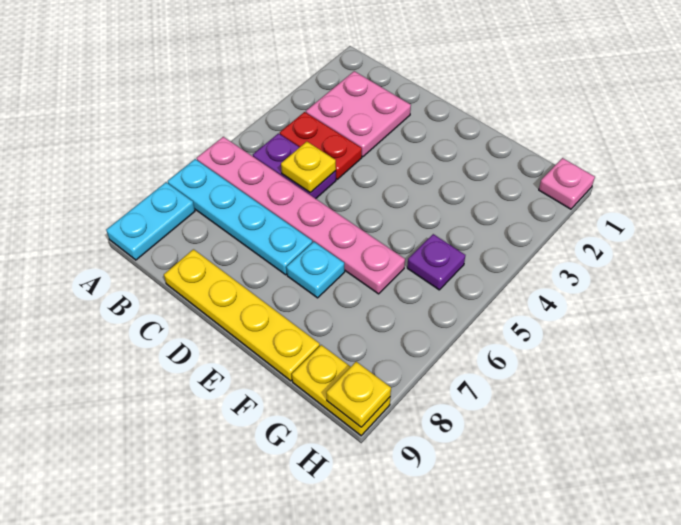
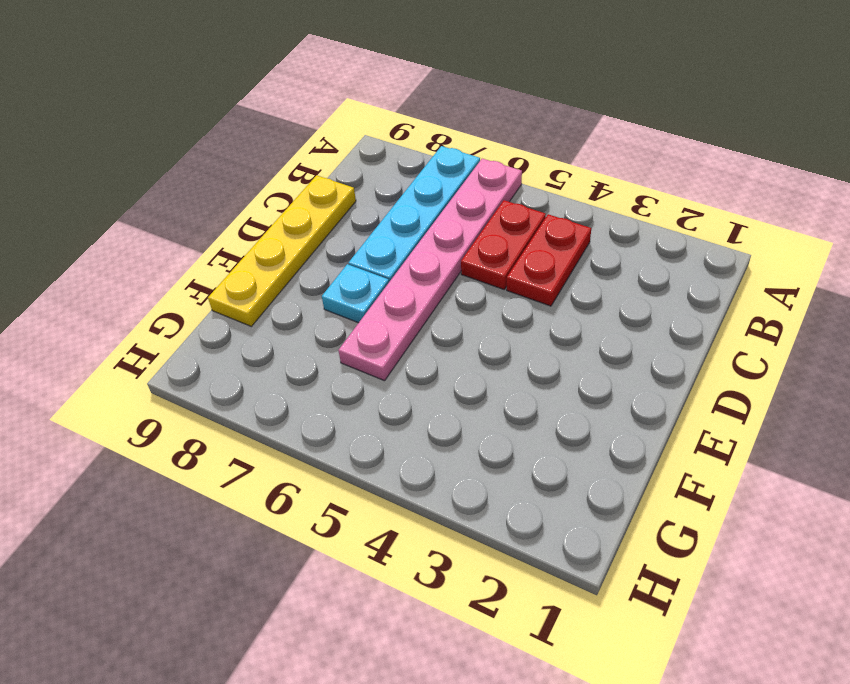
red 1x2 plate [461,200,546,289] -> purple 1x2 plate [253,134,336,199]
none -> cyan 1x2 plate [106,182,195,260]
none -> pink 2x2 plate [306,71,411,157]
none -> purple 1x1 plate [407,234,465,290]

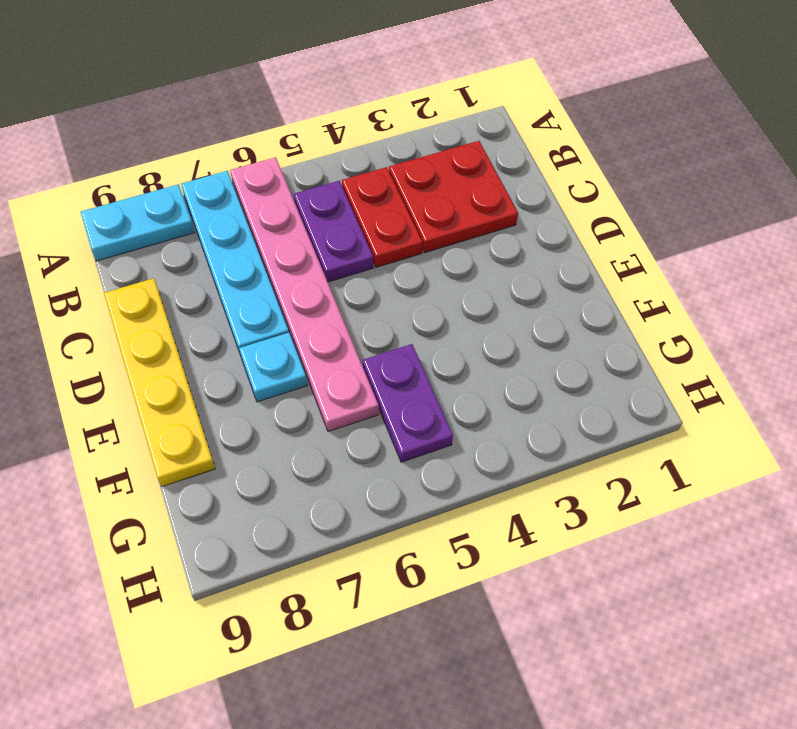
red 2x2 plate [389,141,518,253] -> pink 2x2 plate [306,71,411,157]
purple 1x2 plate [363,344,453,462] -> purple 1x1 plate [407,234,465,290]
none -> yellow 1x2 plate [292,345,390,436]
none -> pink 1x1 plate [539,158,595,209]
none -> yellow 1x1 plate [281,142,336,193]

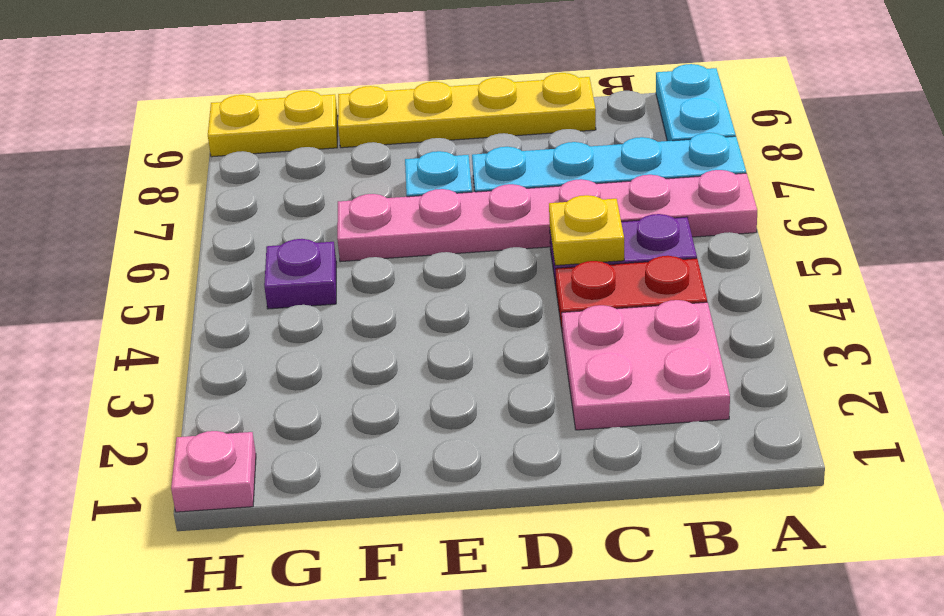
none -> yellow 1x1 plate [326,362,391,427]

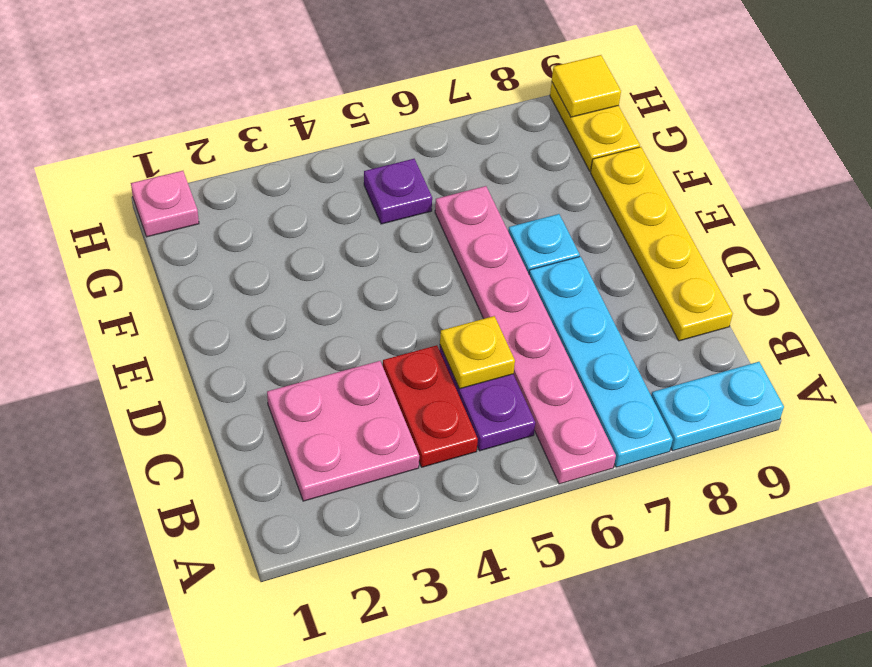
yellow 1x1 tile [552,55,621,117] -> yellow 1x1 plate [326,362,391,427]

